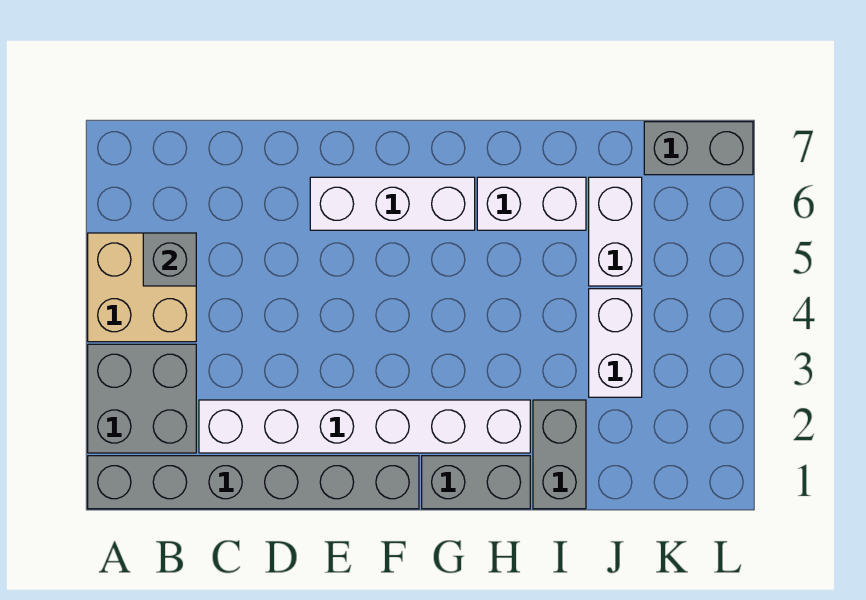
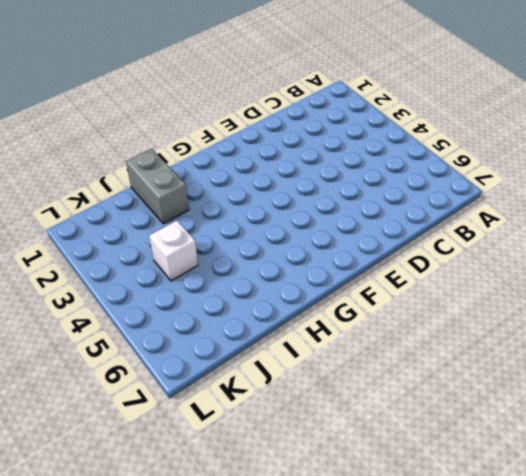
white 1x1 brick [149,221,198,281] -> white 1x2 brick [589,289,642,397]
none -> grey 1x6 brick [88,456,419,509]
none -> grey 2x2 brick [88,344,196,453]
none -> tan 2x2 brick [88,233,196,342]

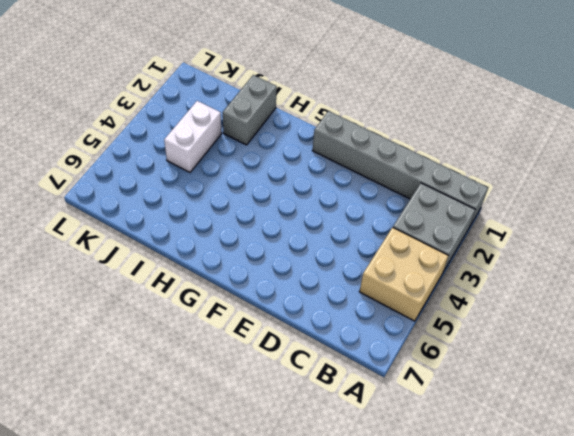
none -> white 1x6 brick [199,400,530,453]
none -> white 1x3 brick [310,177,475,230]
none -> grey 1x2 brick [422,456,530,509]

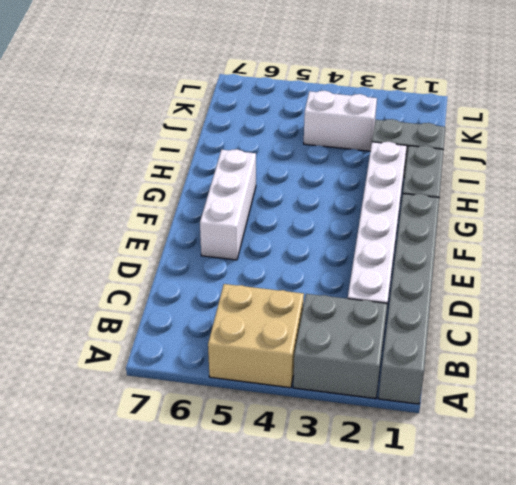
none -> white 1x2 brick [477,177,586,230]
none -> white 1x2 brick [589,177,642,286]
none -> grey 1x2 brick [644,122,753,175]

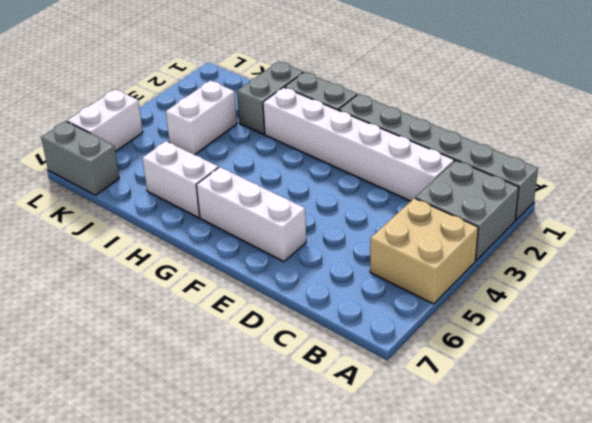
white 1x2 brick [67,89,143,152] -> white 1x2 brick moved to [589,177,642,286]
none -> grey 1x1 brick [143,233,196,286]

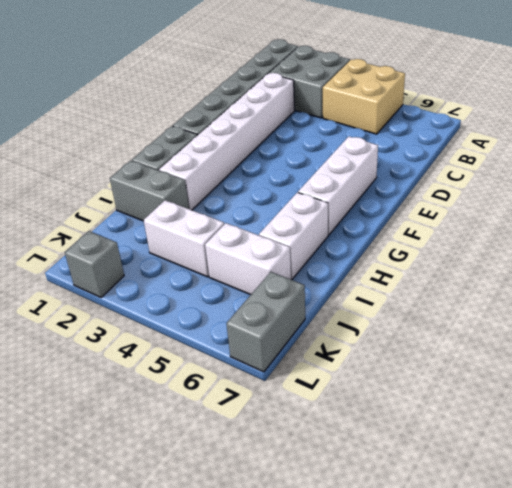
grey 1x1 brick [65,231,124,298] -> grey 1x1 brick moved to [143,233,196,286]

